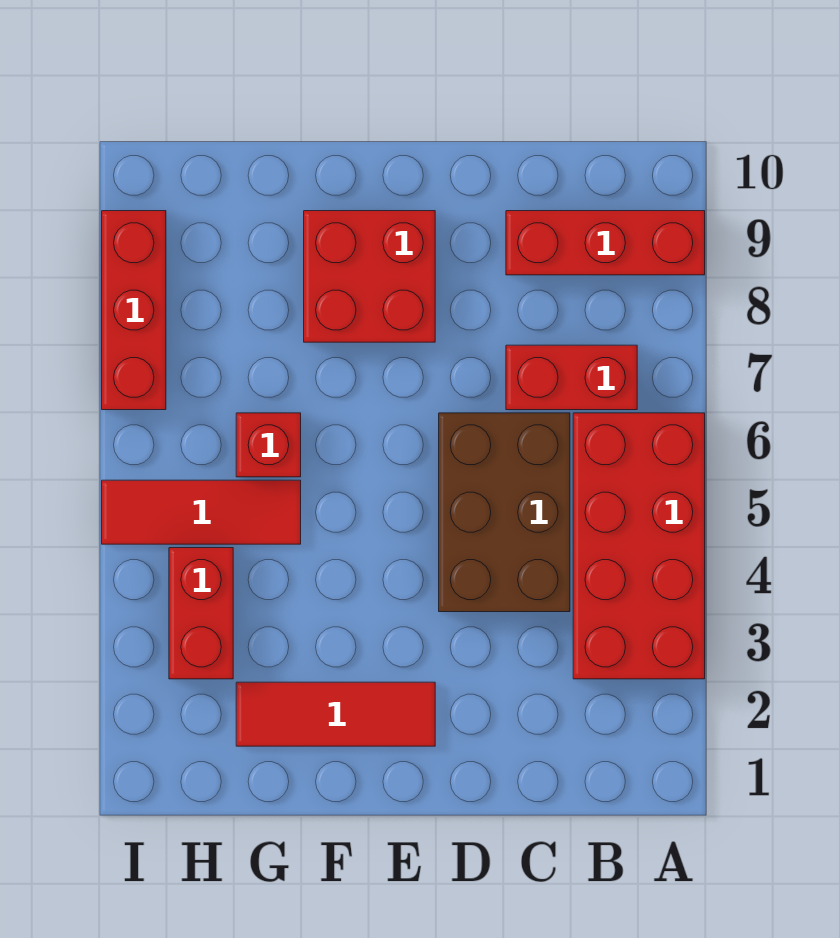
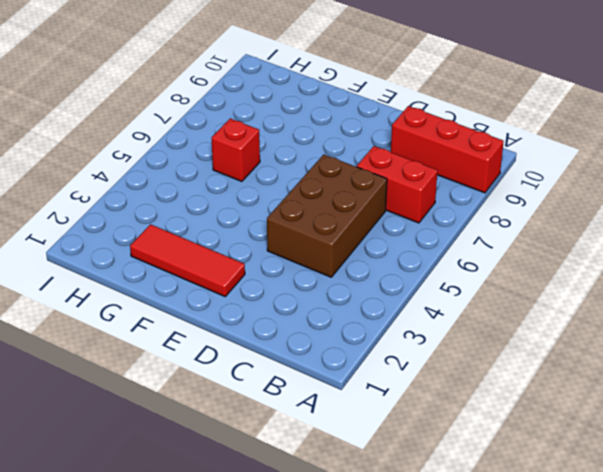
none -> red 2x4 brick [573,413,705,679]
none -> red 2x2 brick [304,211,435,342]

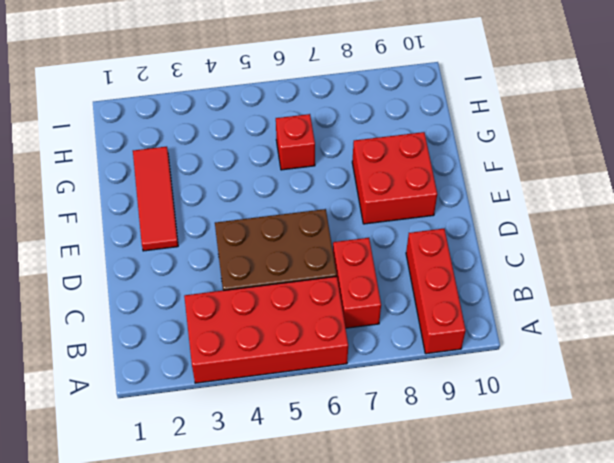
none -> red 1x3 tile [102,480,301,544]
none -> red 1x2 brick [169,548,233,679]

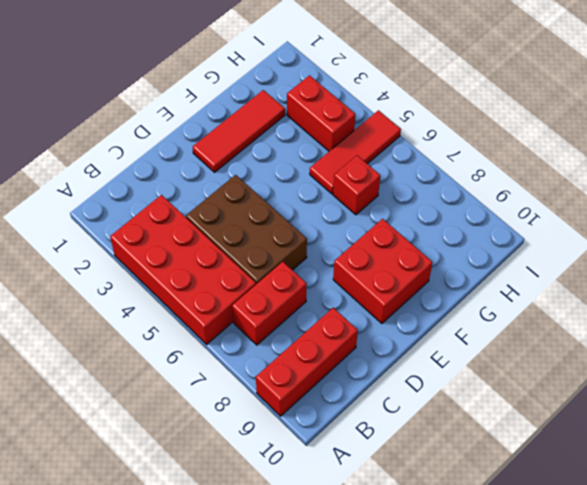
none -> red 1x3 brick [102,211,166,410]

